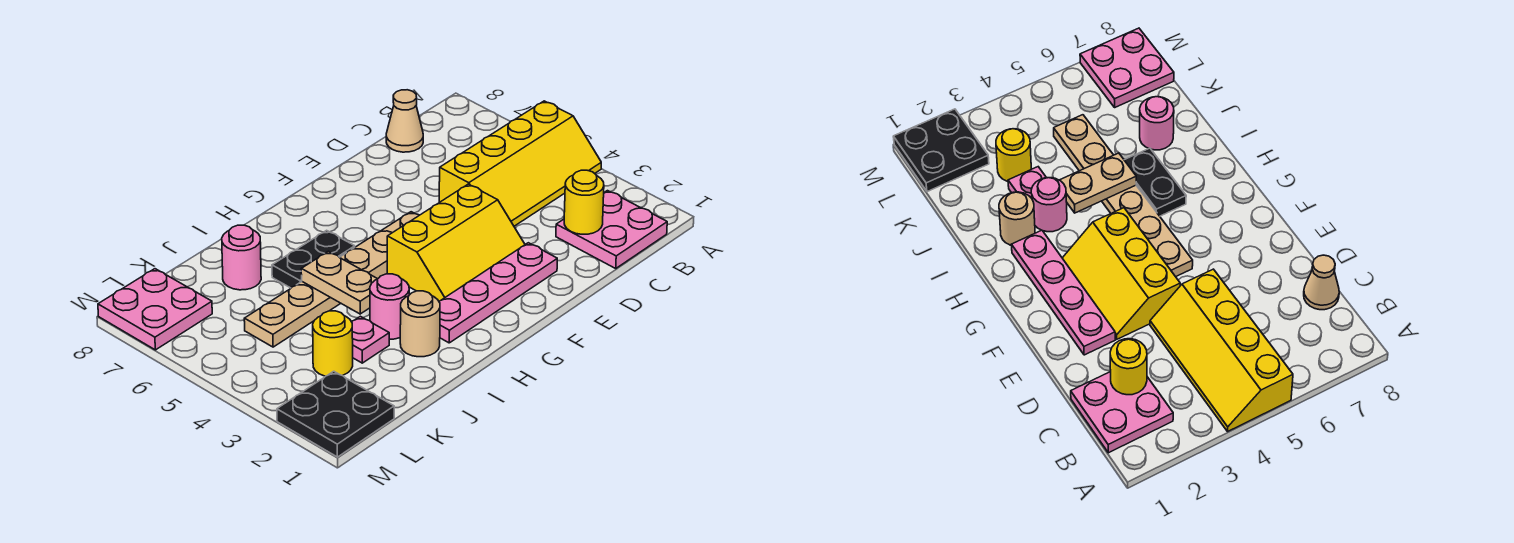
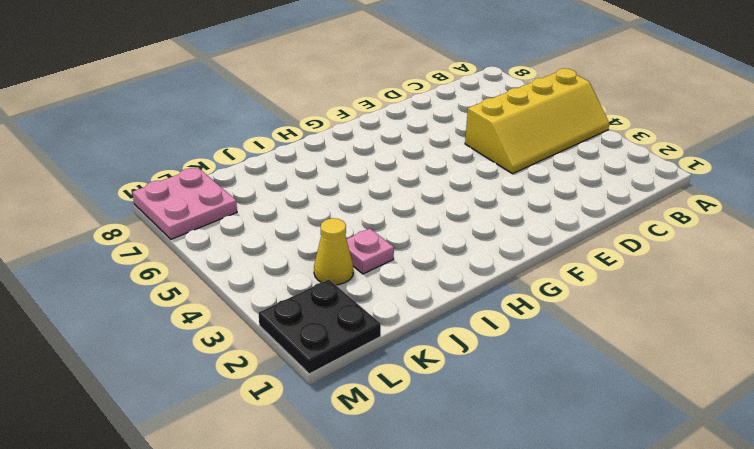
yellow 1x1 cone [314,218,353,285] -> yellow 1x1 round brick [313,311,353,376]
none -> pink 2x2 plate [556,191,667,268]
none -> tan 1x1 cone [386,90,423,152]
none -> pink 1x4 plate [439,243,557,343]

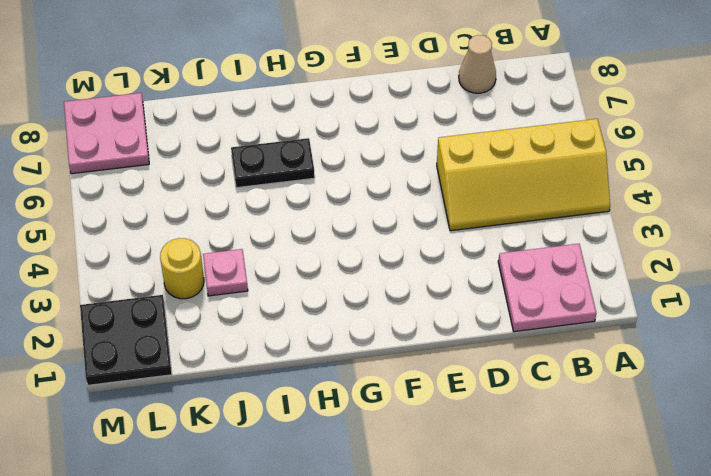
none -> pink 1x4 plate [439,243,557,343]
none -> yellow 2x3 slope [387,184,525,301]
none -> tan 1x6 plate [244,212,419,347]

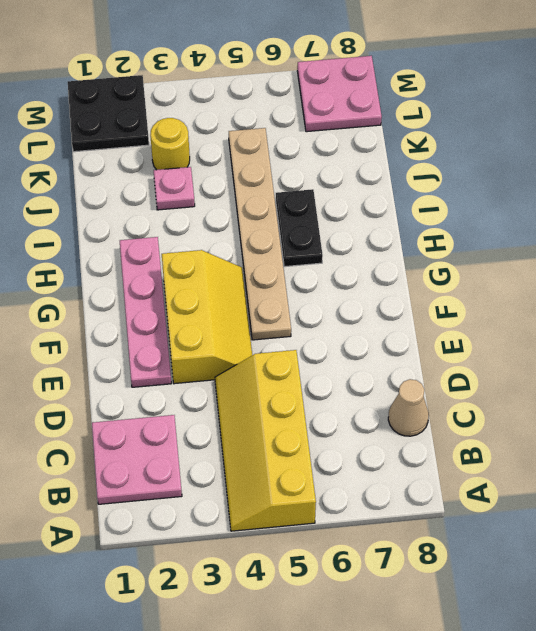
yellow 2x3 slope [162,250,252,384] -> yellow 2x3 slope turned to [387,184,525,301]
none -> tan 1x1 round brick [400,291,440,357]
none -> pink 1x1 round brick [370,274,409,339]
none -> pink 1x1 round brick [222,225,261,290]

